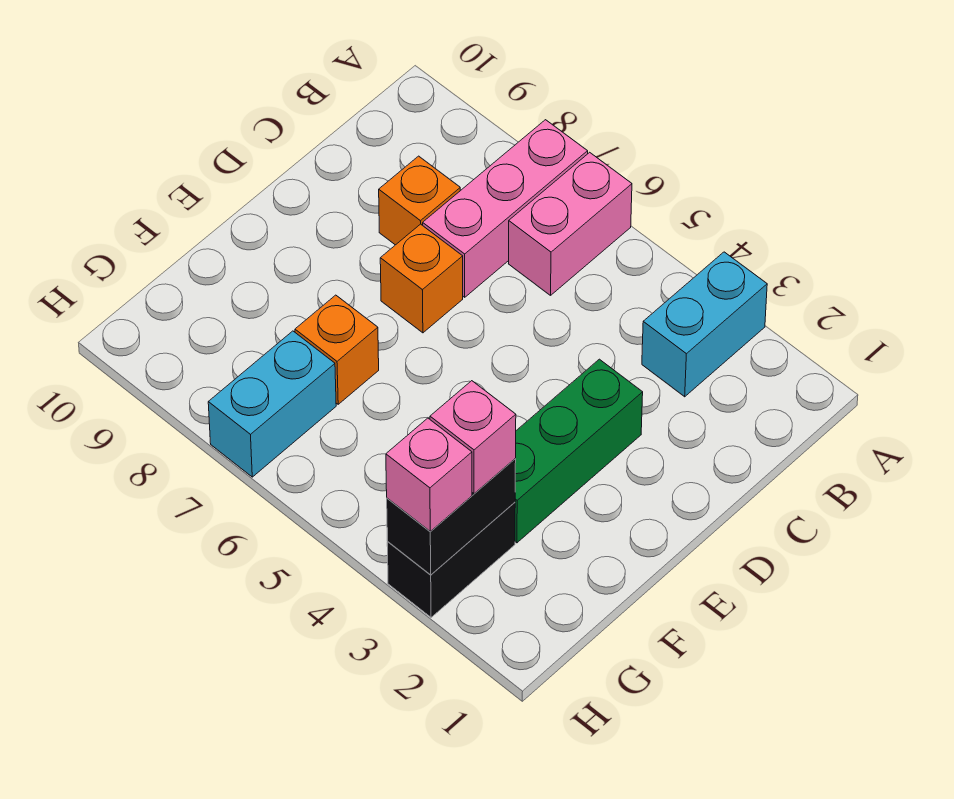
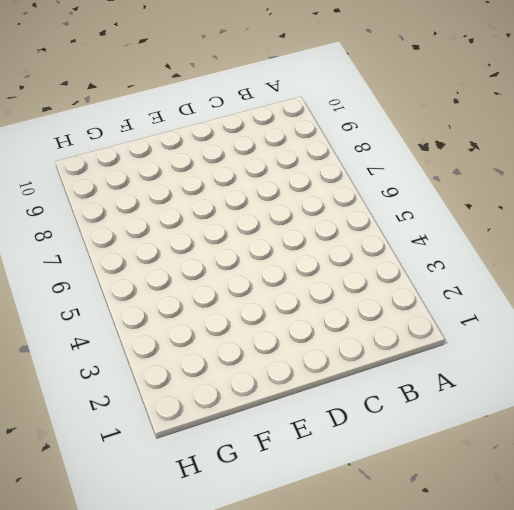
none -> cyan 1x2 brick [642,252,767,397]
none -> pink 1x2 brick [509,152,632,295]
none -> pink 1x3 brick [423,120,588,297]

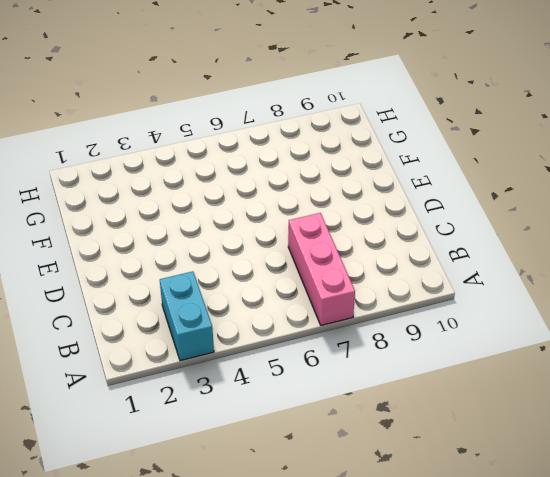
none -> pink 1x2 brick [509,152,632,295]
none -> orange 1x1 brick [379,156,460,245]
none -> green 1x3 brick [515,359,643,543]

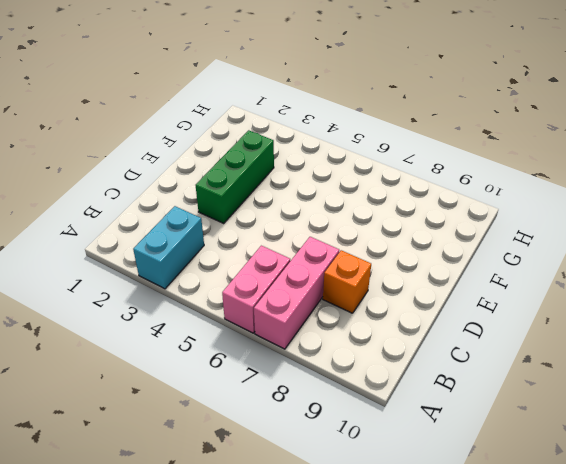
none -> orange 1x1 brick [380,224,463,333]
none -> orange 1x1 brick [295,295,379,404]
none -> black 1x2 brick [387,502,515,617]

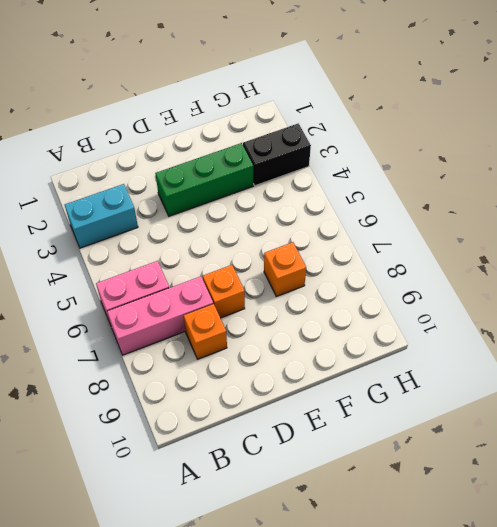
none -> cyan 1x2 brick [208,331,336,477]
none -> black 1x2 brick [387,459,516,575]
none -> pink 1x1 brick [430,381,516,494]

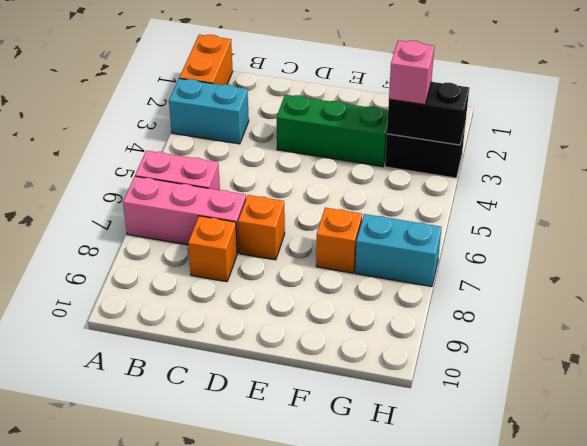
orange 1x2 brick [179,35,233,85] -> none
none -> pink 1x1 brick [386,418,472,532]

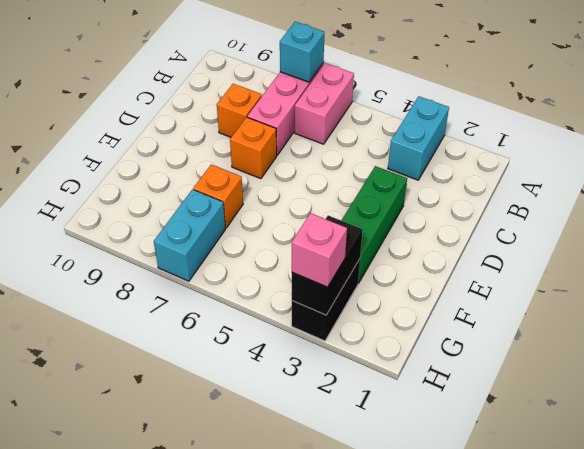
cyan 1x1 brick [280,22,324,82] -> none
none -> pink 1x1 brick [430,381,516,494]

